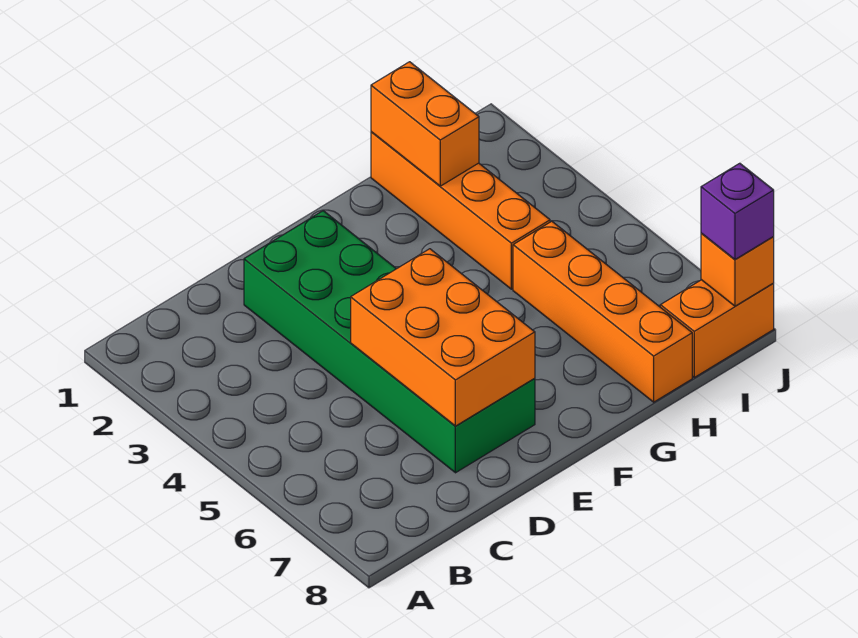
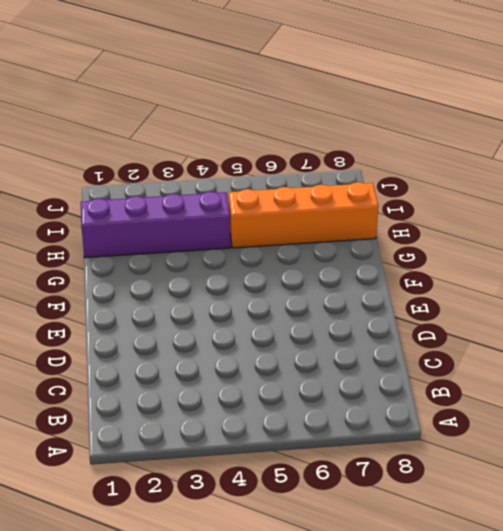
purple 1x4 brick [81,191,230,258] -> orange 1x4 brick [371,132,550,289]
none -> green 2x6 brick [244,211,535,473]
none -> orange 1x2 brick [660,280,774,377]

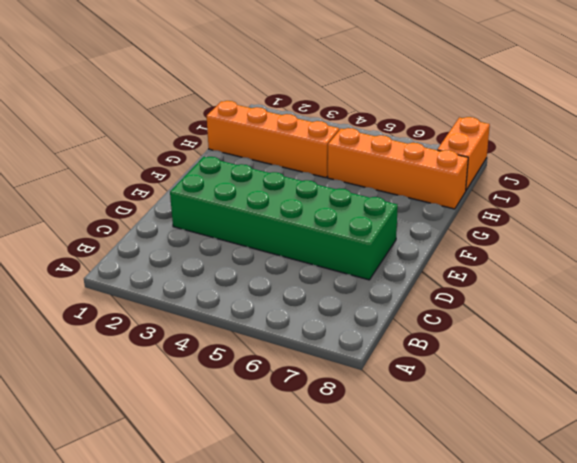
none -> orange 2x3 brick [351,249,535,426]
none -> orange 1x2 brick [371,62,479,186]

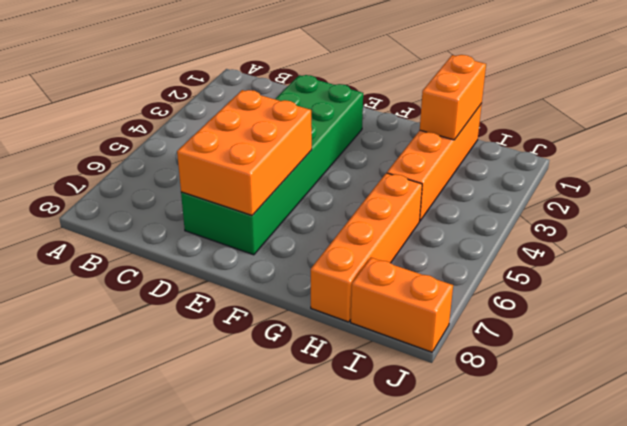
none -> orange 1x1 brick [701,233,774,306]
none -> purple 1x1 brick [701,163,774,259]

